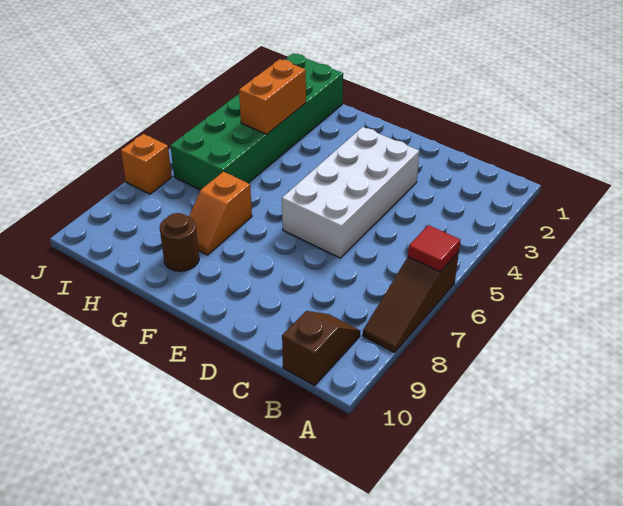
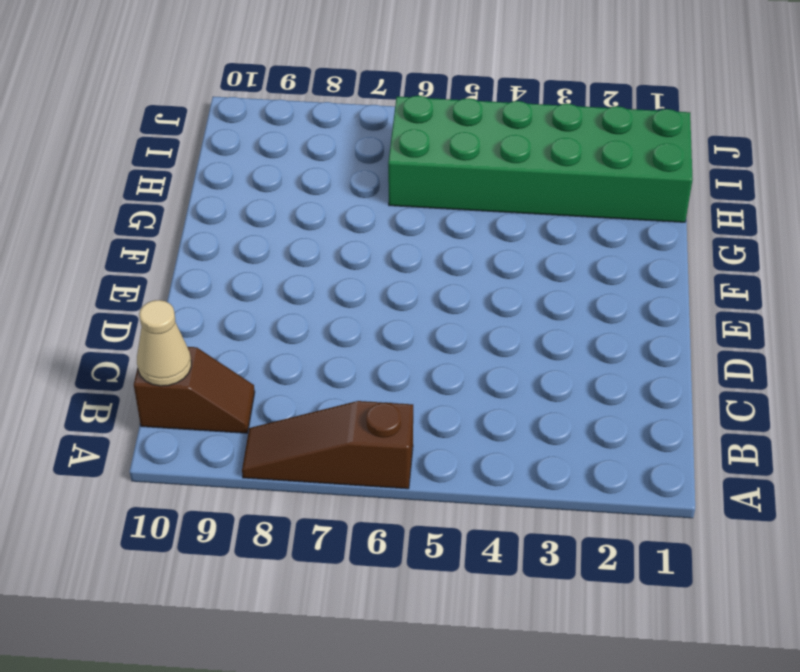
tan 1x1 cone [137,300,191,386] -> none
none -> white 2x4 brick [282,127,419,258]
none -> orange 1x2 slope [189,172,252,255]

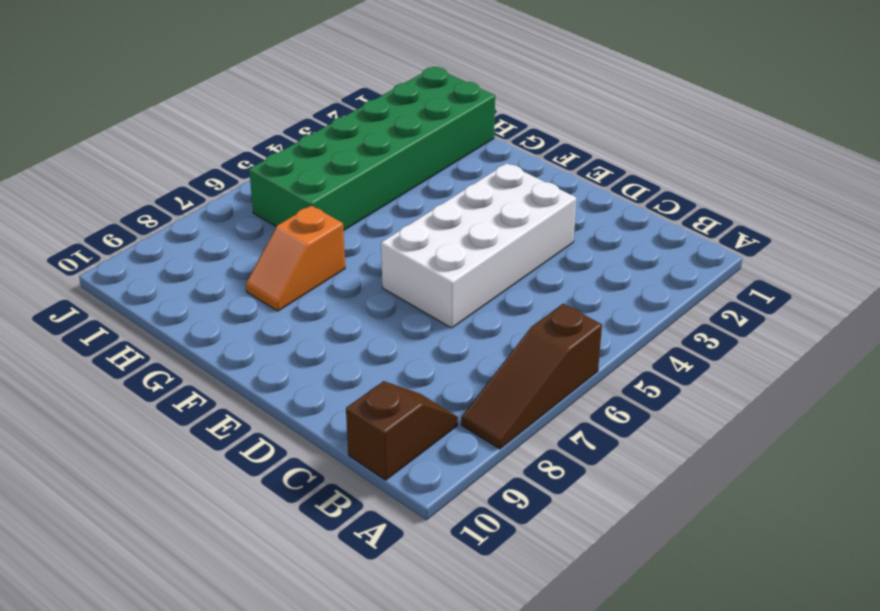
none -> brown 1x1 round brick [160,213,199,271]
none -> orange 1x1 brick [121,134,172,194]

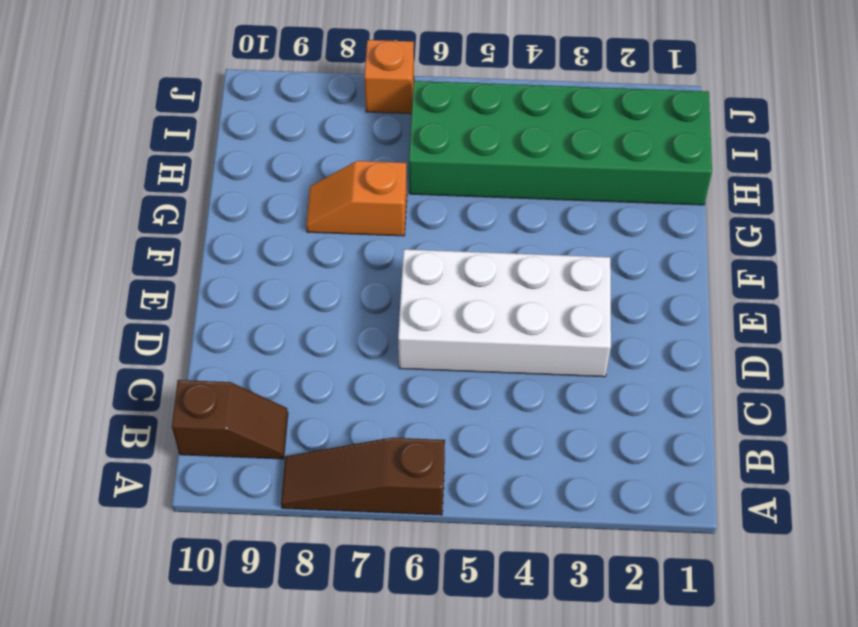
none -> brown 1x1 round brick [160,213,199,271]
none -> red 1x1 tile [408,225,460,272]

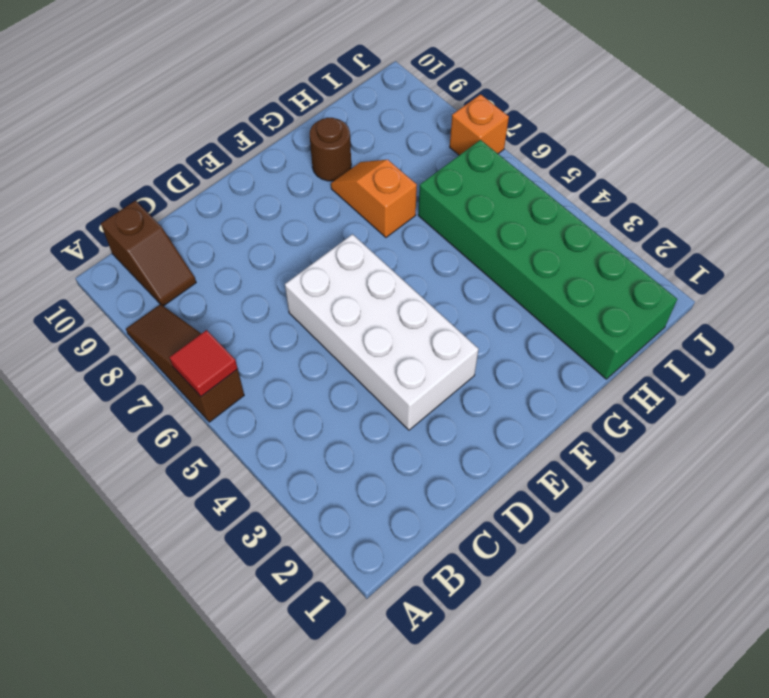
none -> orange 1x2 brick [239,59,306,134]

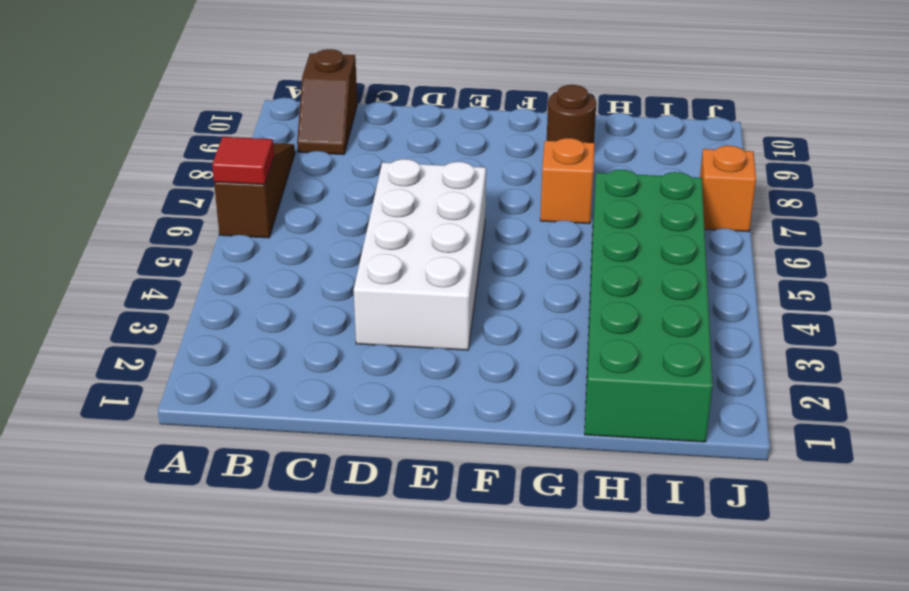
none -> orange 1x2 brick [239,59,306,134]

